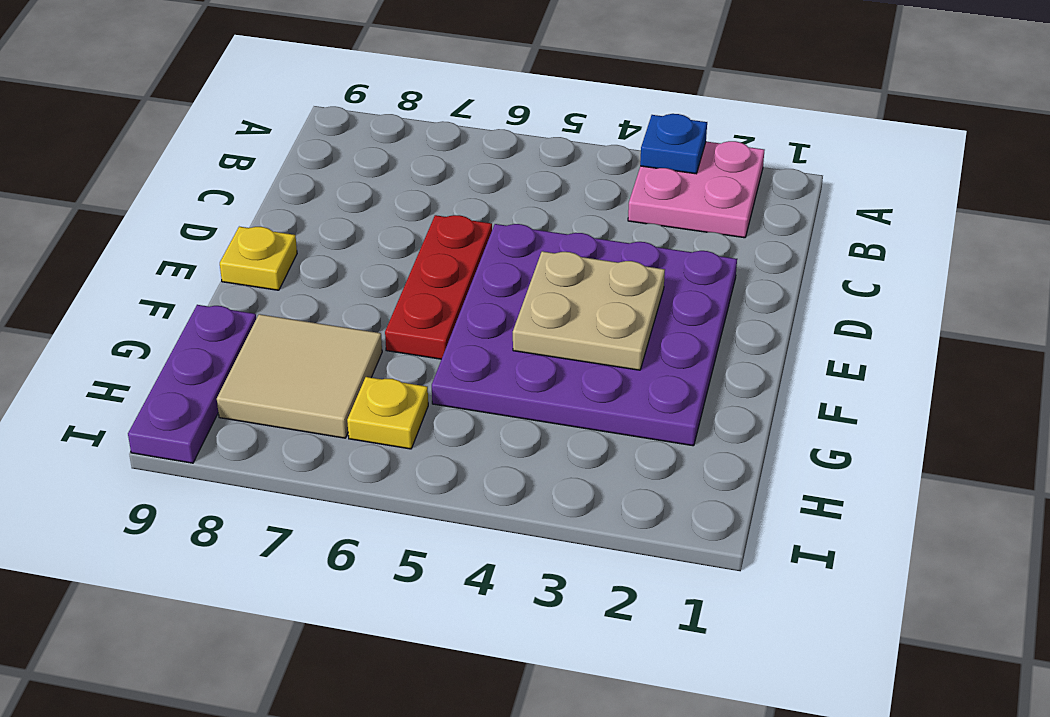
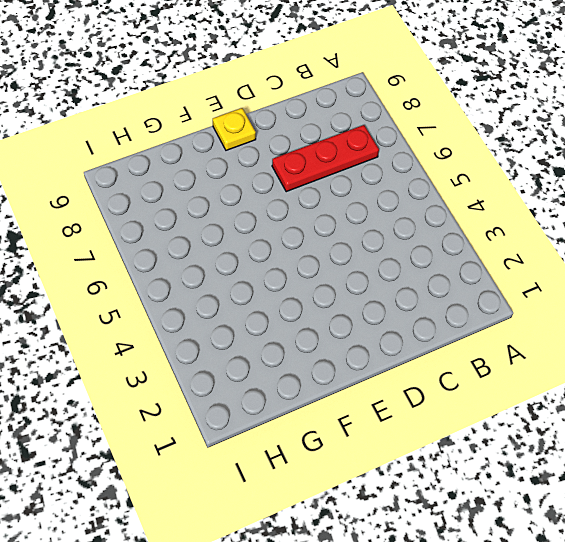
red 1x3 plate [272,125,379,192] -> red 1x3 plate moved to [385,215,492,359]
none -> pink 2x2 plate [628,141,764,238]
none -> purple 4x4 plate [432,224,737,446]

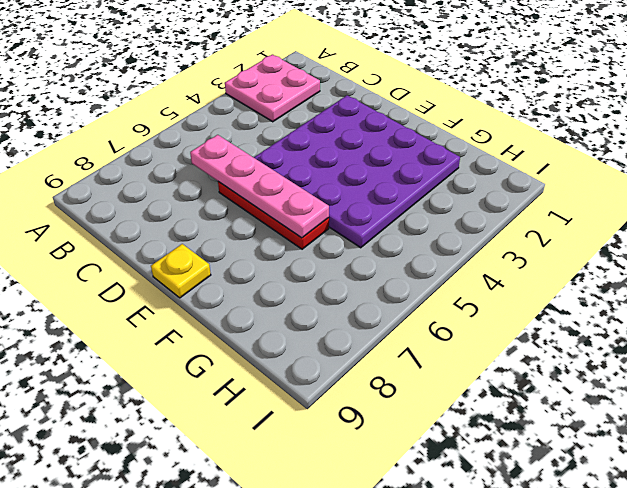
pink 1x4 plate [190,135,329,238] -> none
none -> tan 2x2 tile [217,314,382,438]
none -> purple 1x3 plate [128,305,256,463]

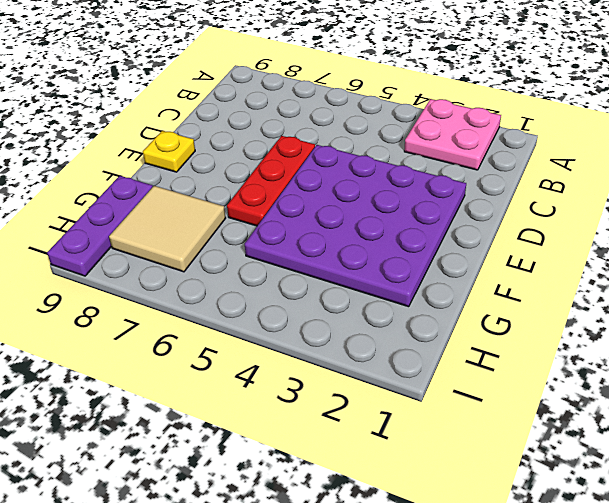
none -> yellow 1x1 plate [347,377,428,449]
none -> blue 1x1 plate [640,114,707,174]

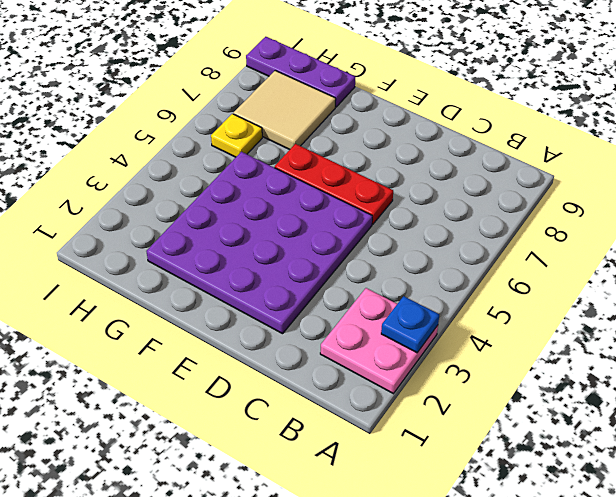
none -> yellow 1x1 plate [220,227,297,290]
none -> tan 2x2 plate [513,251,665,370]

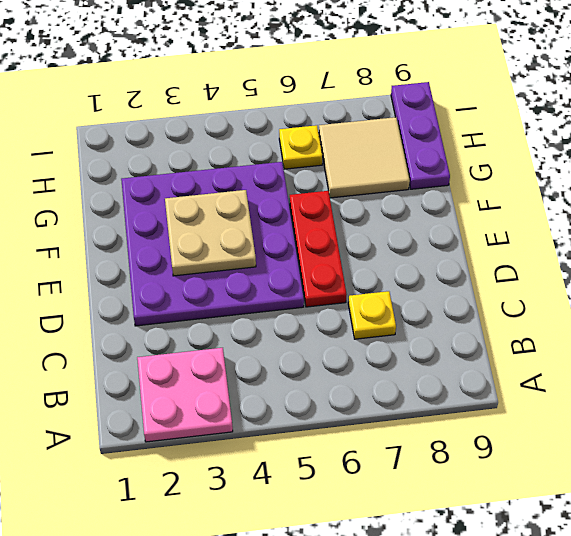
yellow 1x1 plate [348,291,396,339] -> yellow 1x1 plate moved to [220,227,297,290]
none -> blue 1x1 plate [640,114,707,174]

